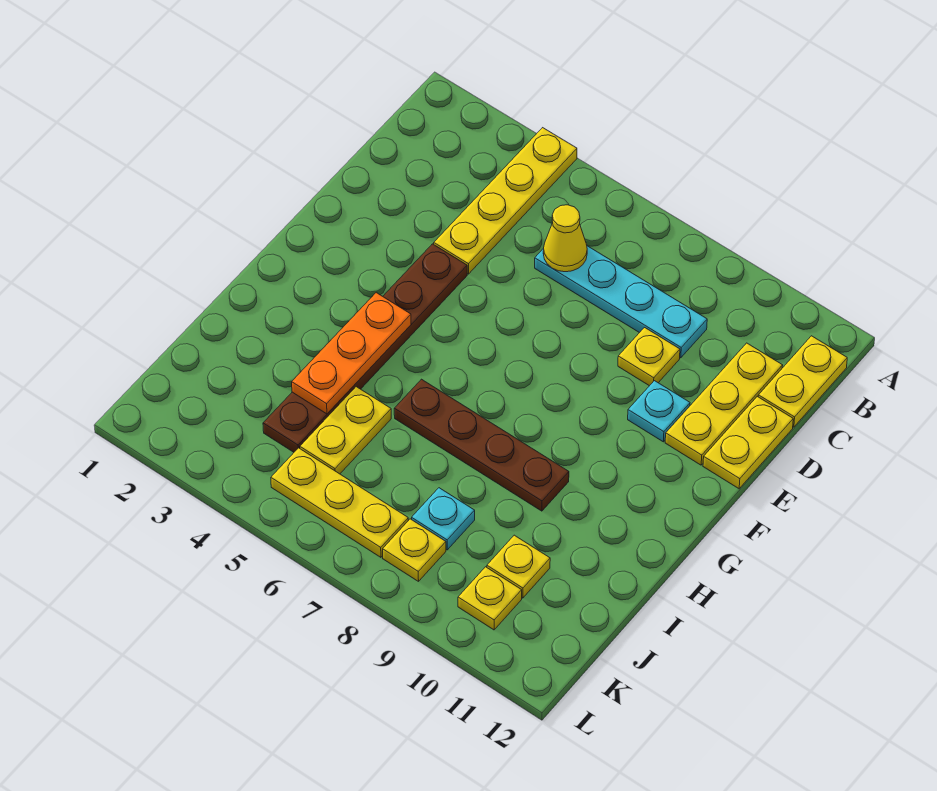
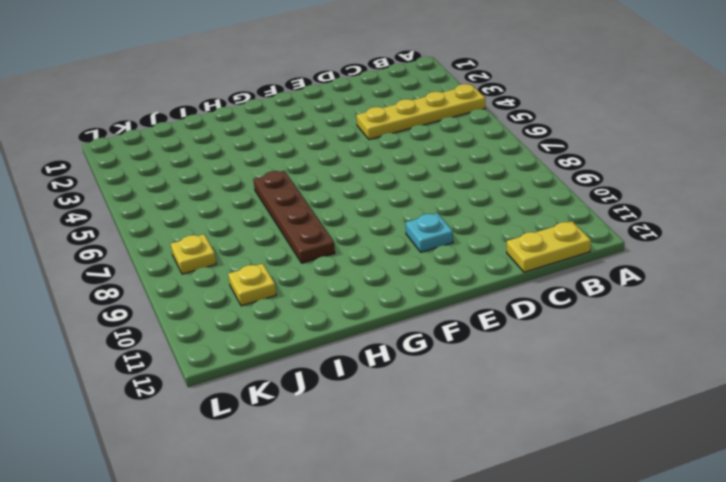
none -> cyan 1x4 plate [535,246,707,358]
none -> yellow 1x3 plate [665,343,783,465]
none -> yellow 1x1 plate [618,328,680,386]

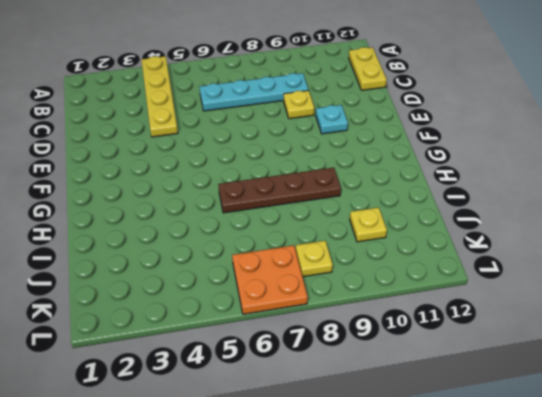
orange 2x2 plate [232,245,308,314] -> yellow 1x3 plate [271,448,408,557]
none -> yellow 1x3 plate [665,343,783,465]
none -> yellow 1x2 plate [703,397,793,489]
none -> brown 1x6 plate [263,244,467,452]

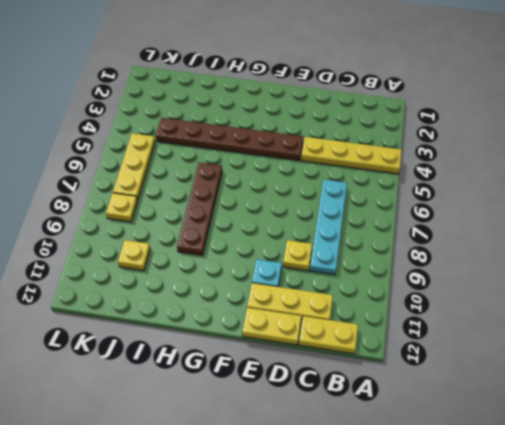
none -> yellow 1x2 plate [300,387,391,474]
none -> cyan 1x1 plate [412,488,475,550]
none -> yellow 1x1 plate [458,567,522,630]

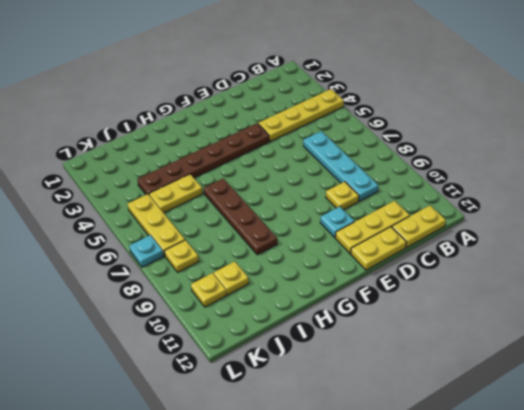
cyan 1x1 plate [129,235,164,267] -> cyan 1x1 plate moved to [412,488,475,550]
none -> yellow 1x1 cone [543,205,587,272]
none -> orange 1x3 plate [292,293,411,414]

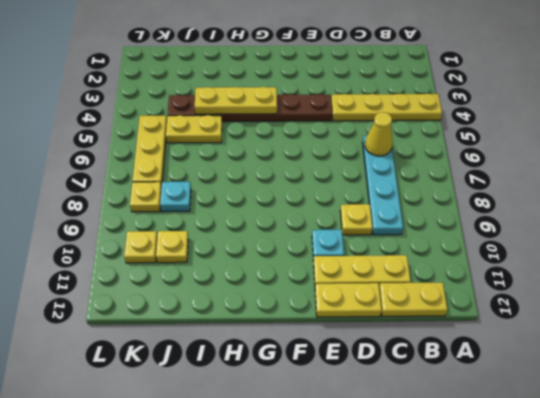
yellow 1x3 plate [195,87,277,114] -> orange 1x3 plate [292,293,411,414]
none -> brown 1x4 plate [394,379,569,511]

